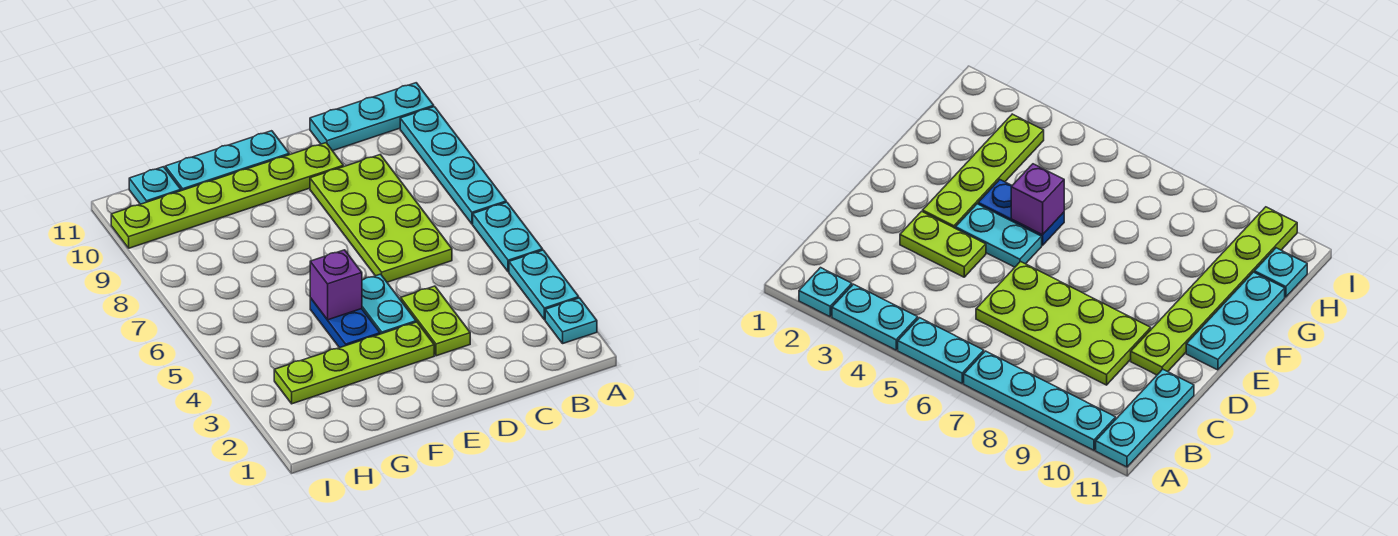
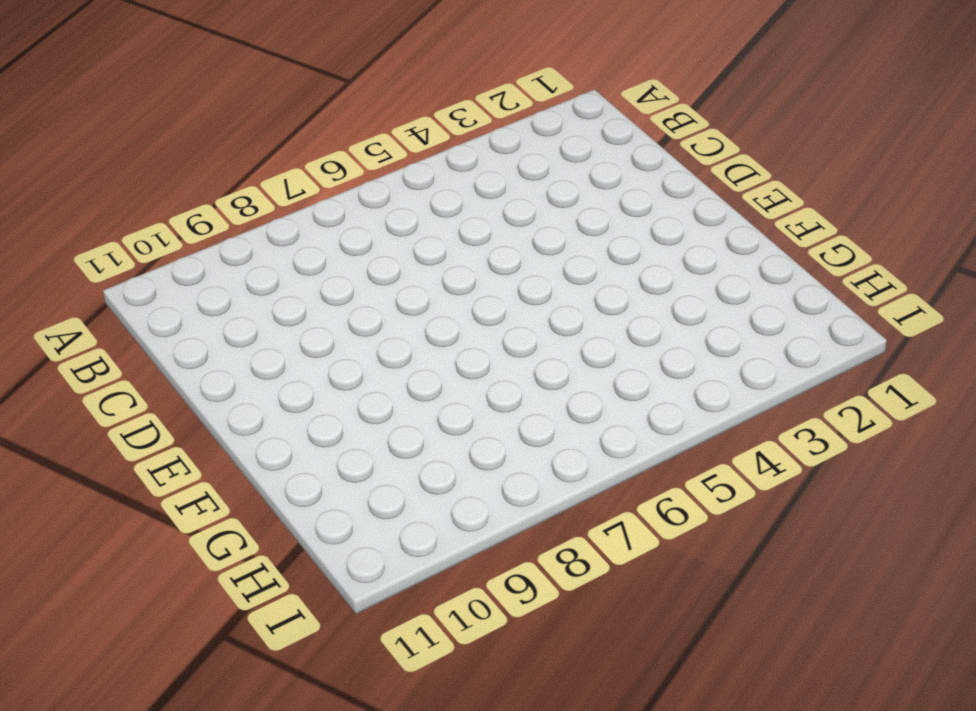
none -> cyan 1x1 plate [545,298,597,343]
none -> cyan 1x2 plate [509,250,579,320]
none -> cyan 1x2 plate [473,202,543,272]

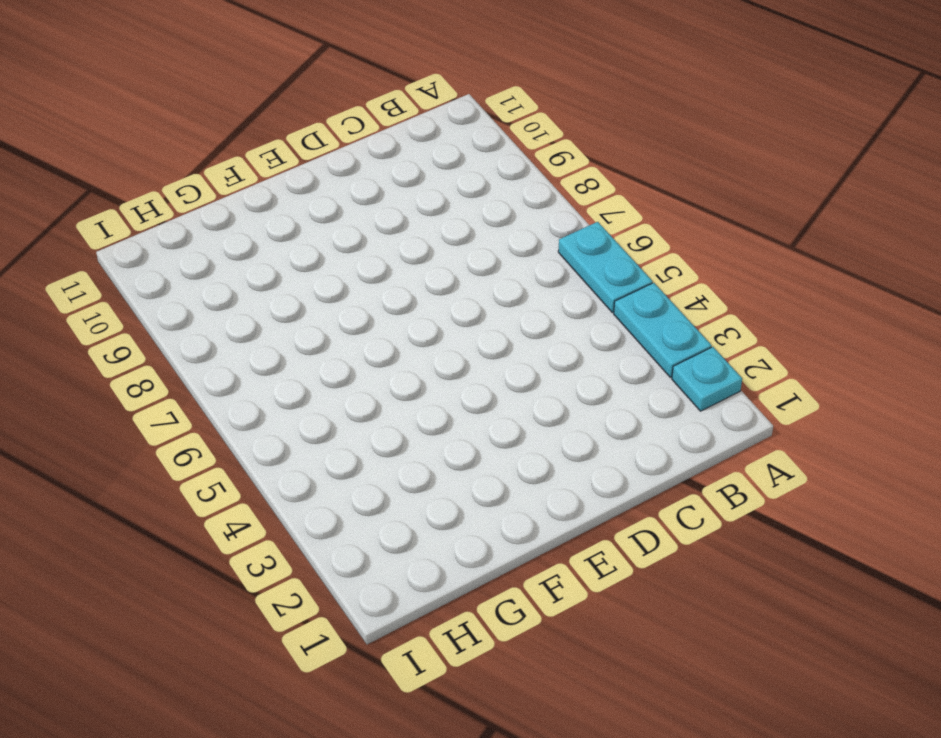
none -> cyan 1x4 plate [400,107,506,224]
none -> cyan 1x3 plate [310,83,434,151]
none -> lime 2x4 plate [310,155,452,282]

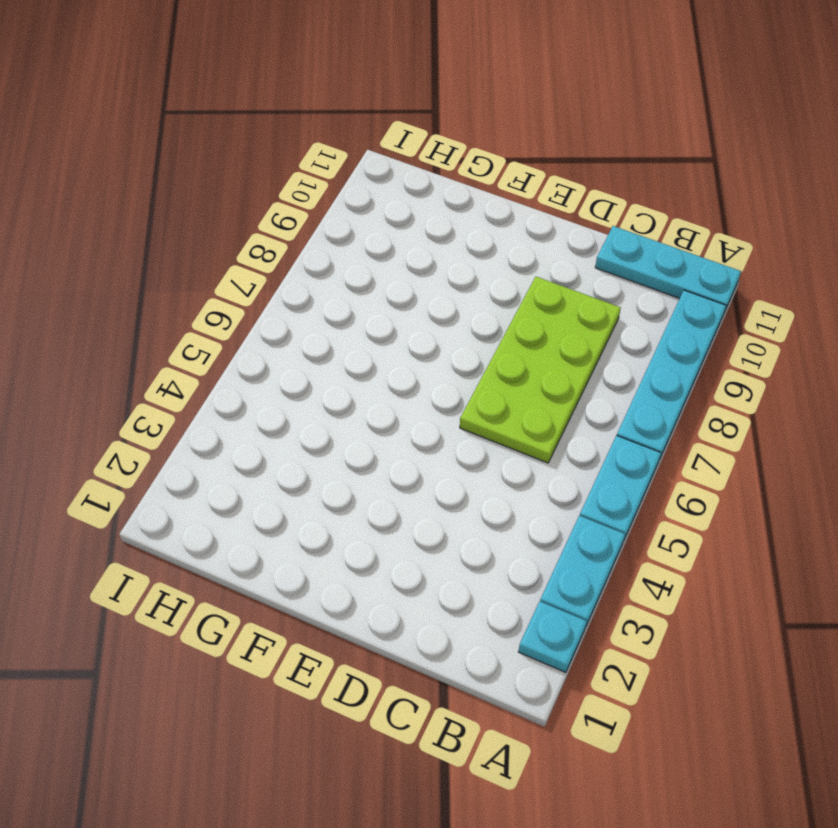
none -> lime 1x2 plate [401,286,470,356]
none -> lime 1x6 plate [111,143,343,248]
none -> lime 1x4 plate [274,322,434,404]

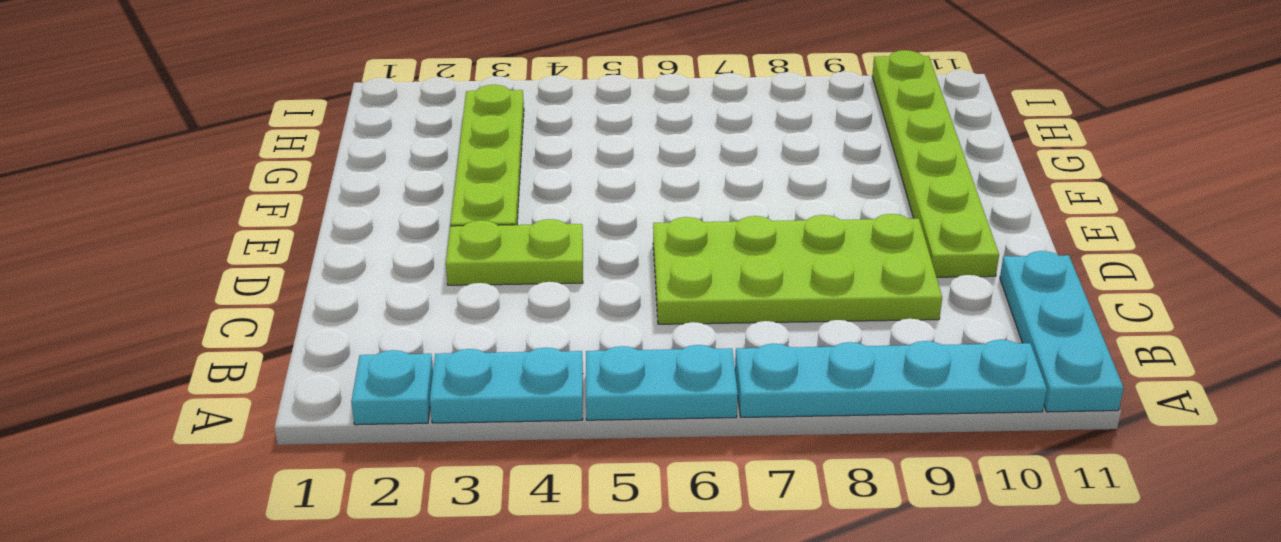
none -> cyan 1x2 plate [362,274,416,334]
none -> cyan 1x3 plate [165,131,289,191]
none -> blue 1x2 plate [310,298,380,348]

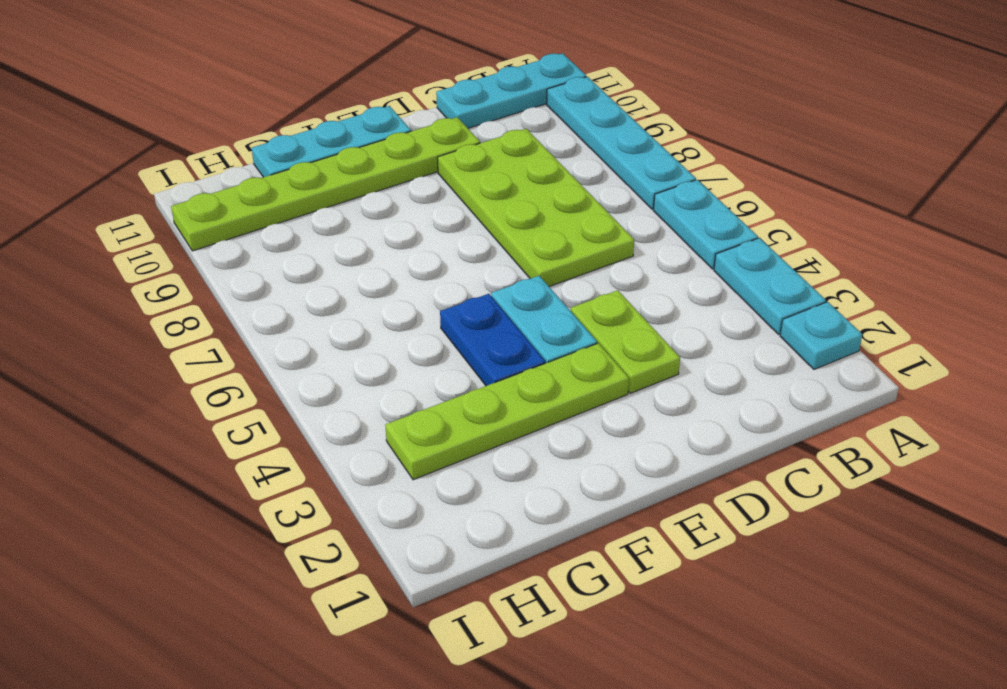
none -> cyan 1x1 plate [129,167,181,204]
none -> purple 1x1 brick [310,250,362,320]

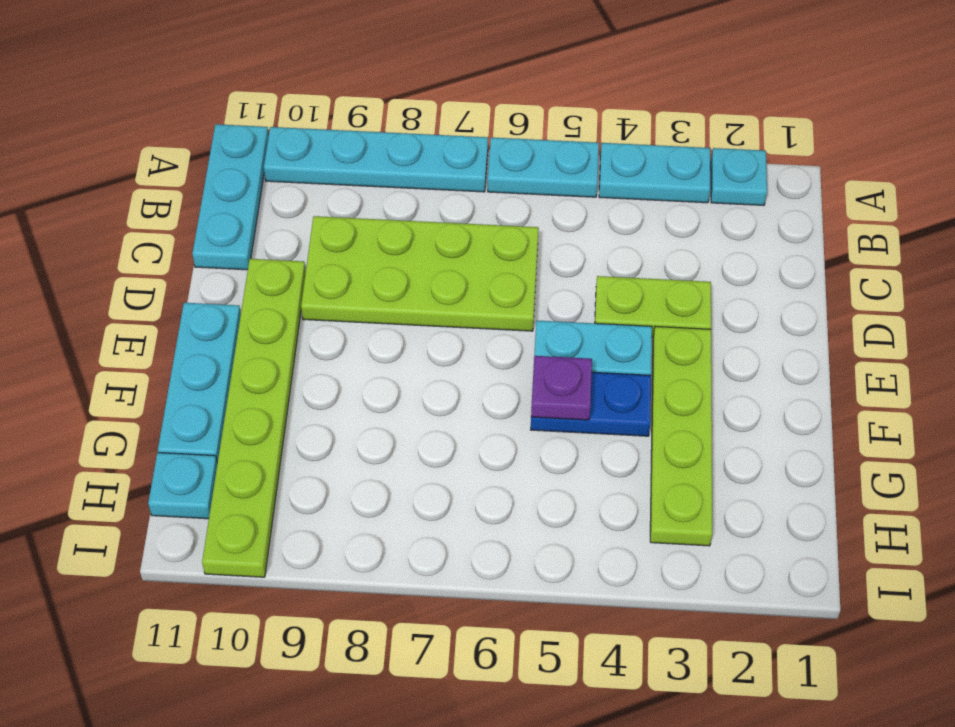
purple 1x1 plate [531,356,592,420] -> purple 1x1 brick [310,250,362,320]

